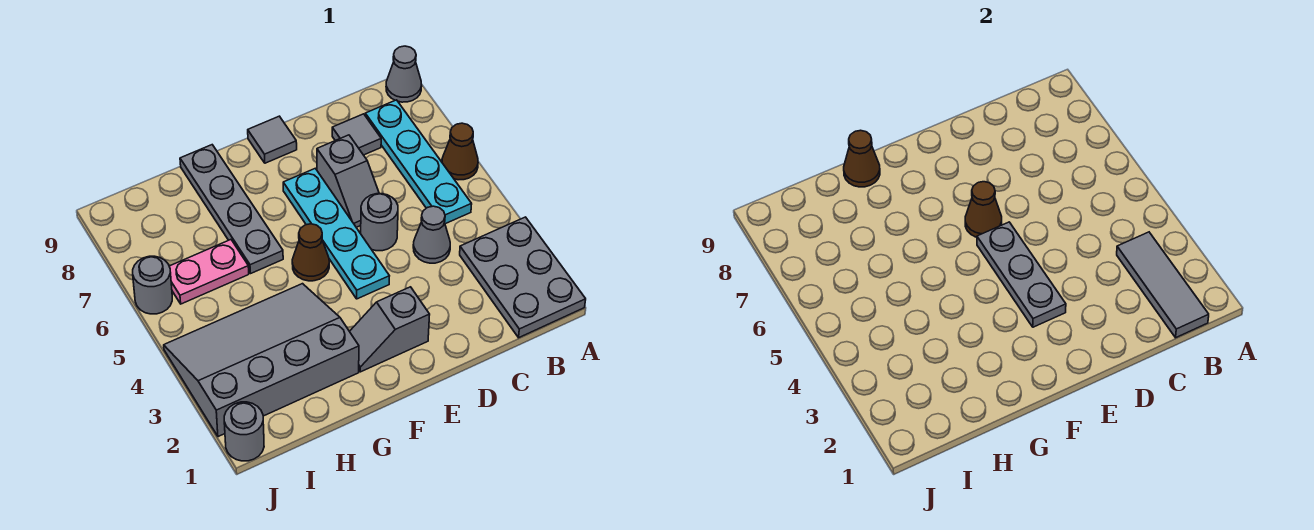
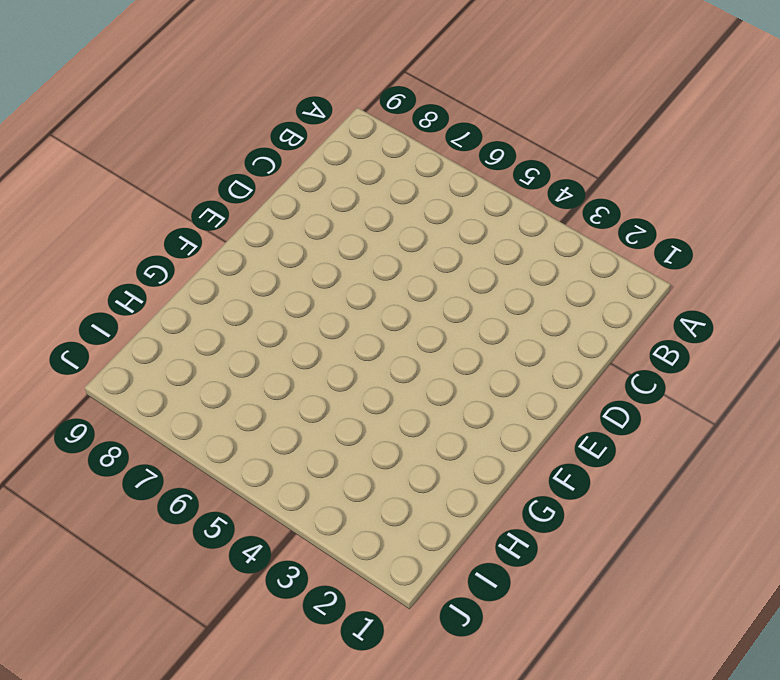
none -> grey 2x3 plate [460,217,586,338]
none -> brown 1x1 cone [442,123,478,180]
none -> grey 1x1 cone [386,46,422,102]

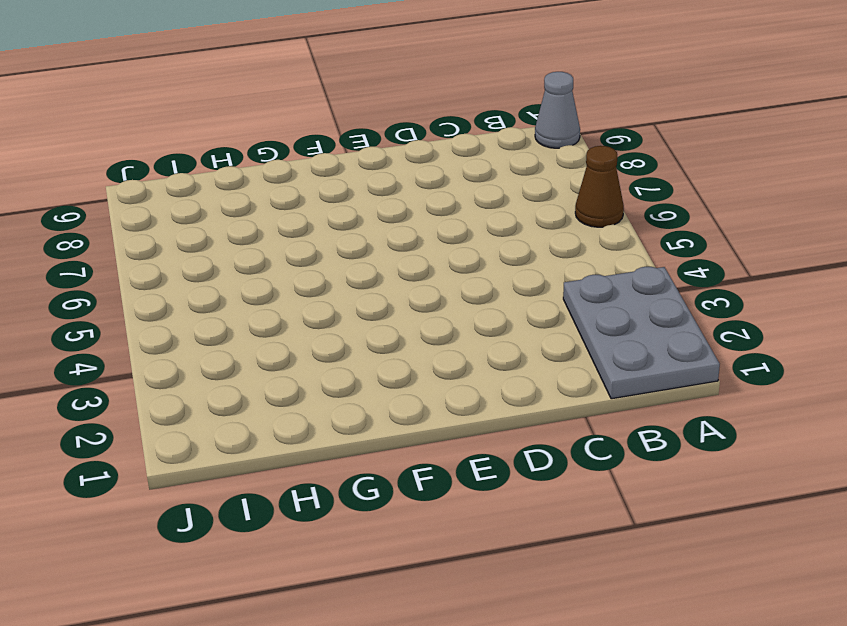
none -> cyan 1x4 plate [365,100,472,224]
none -> grey 1x1 cone [413,206,450,263]
none -> grey 1x1 tile [332,114,381,155]

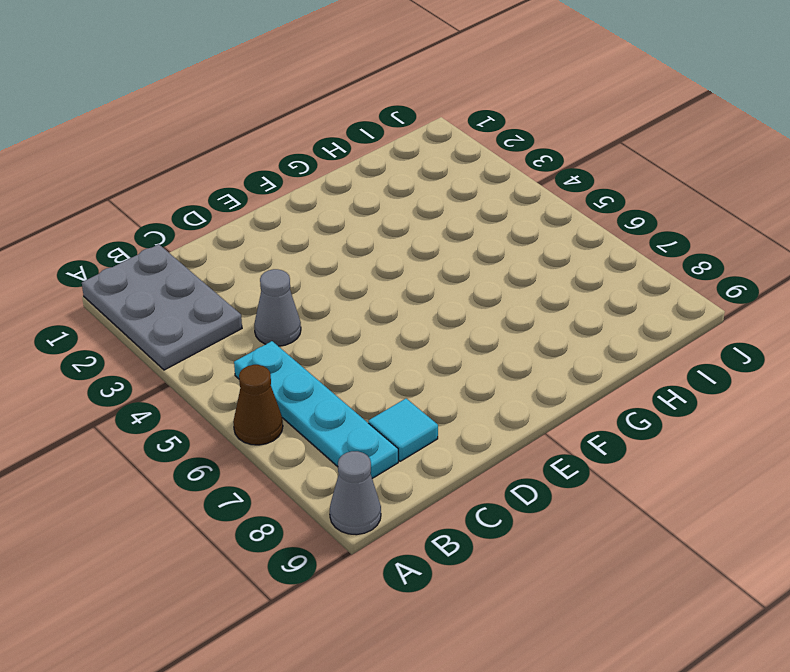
cyan 1x1 tile [368,399,438,461] -> grey 1x1 tile [332,114,381,155]
none -> grey 1x1 round brick [361,194,398,251]
none -> grey 1x2 slope [317,135,379,227]
none -> grey 1x2 slope [349,287,430,372]

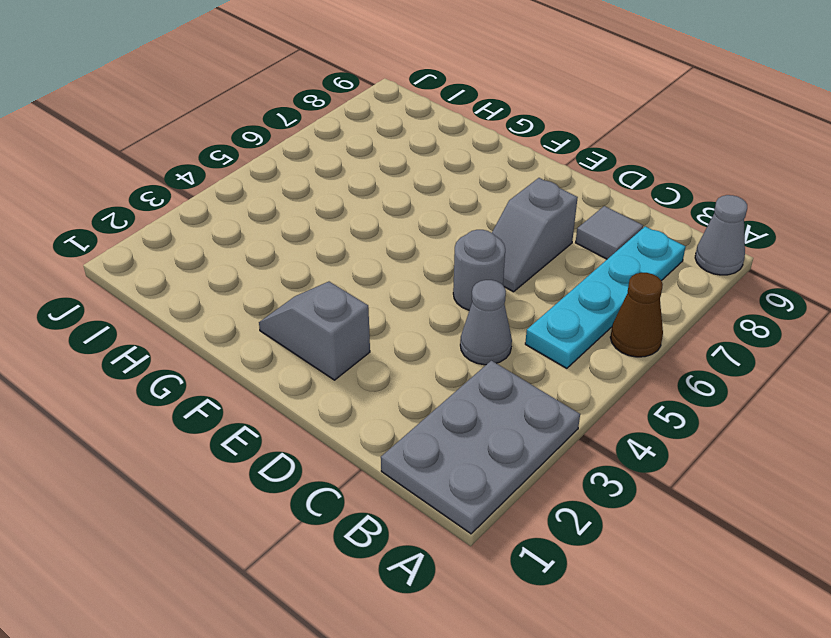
none -> cyan 1x4 plate [283,169,389,299]
none -> grey 1x1 tile [248,116,297,163]
none -> brown 1x1 cone [292,224,329,281]

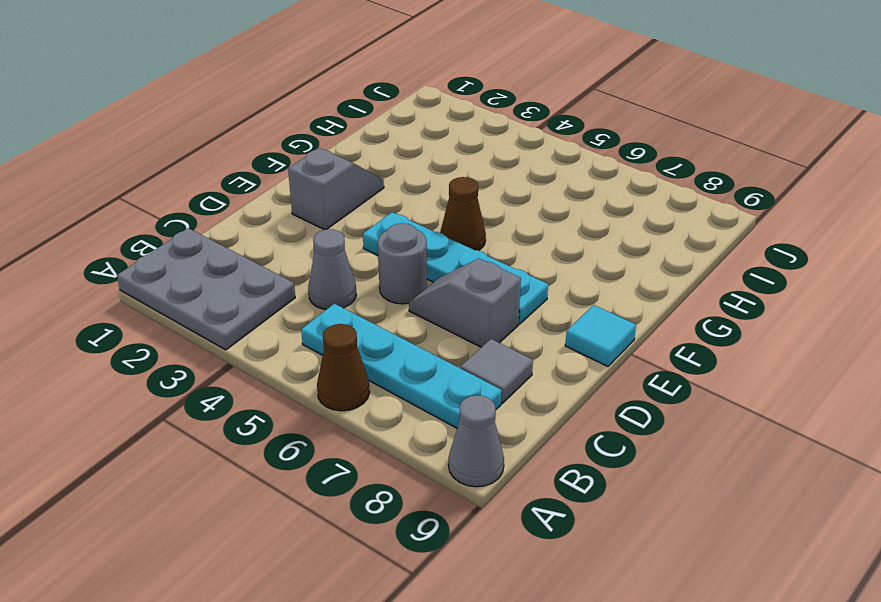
cyan 1x1 tile [565,305,636,366] -> grey 1x1 tile [248,116,297,163]
none -> grey 3x4 slope [164,284,359,437]
none -> grey 1x4 plate [180,145,283,274]
none -> pink 1x2 plate [169,240,249,304]

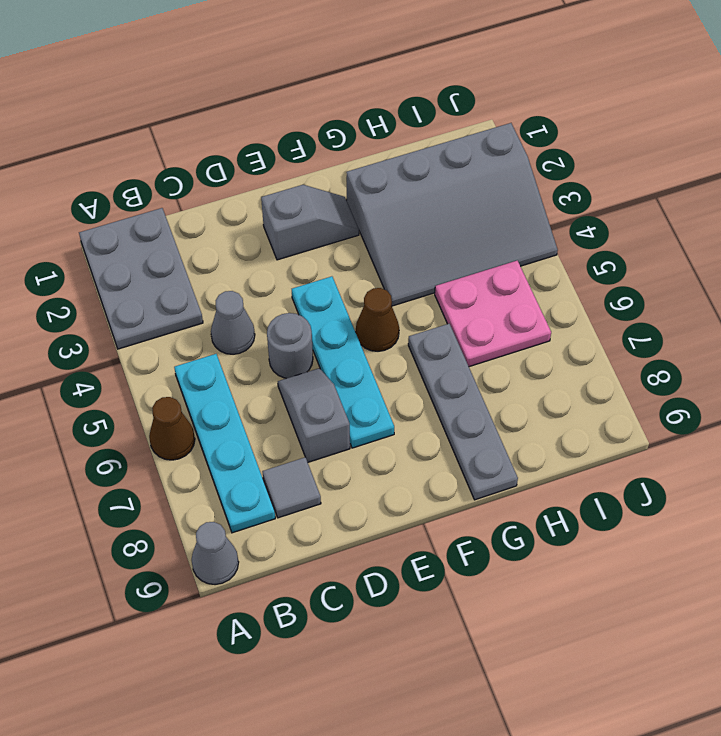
pink 2x2 plate [435,261,551,367] -> pink 1x2 plate [169,240,249,304]
none -> grey 1x1 tile [248,116,297,163]
none -> grey 1x1 round brick [224,402,264,461]
none -> grey 1x1 round brick [133,256,172,314]

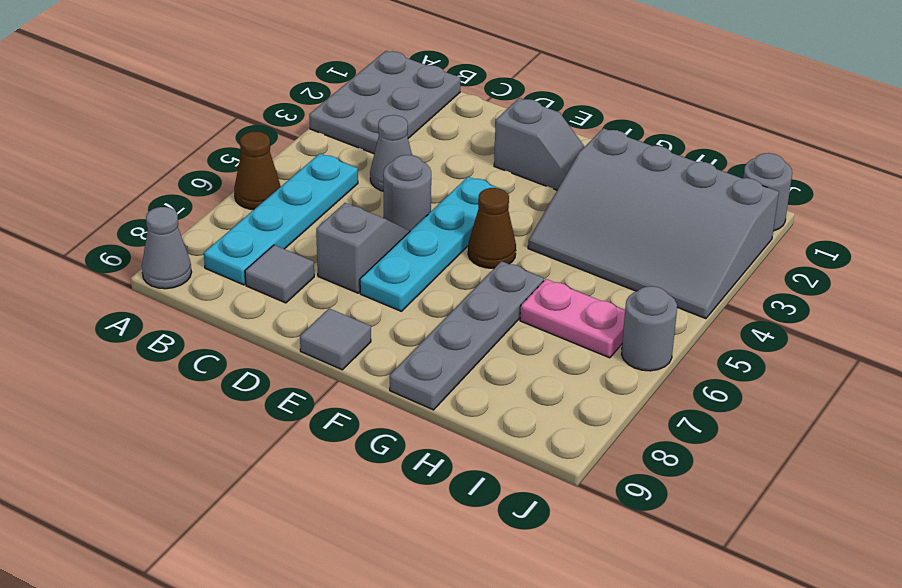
none -> grey 1x3 tile [1117,232,1209,338]
none -> grey 1x3 plate [977,222,1066,327]
none -> brown 1x1 cone [965,182,1002,237]

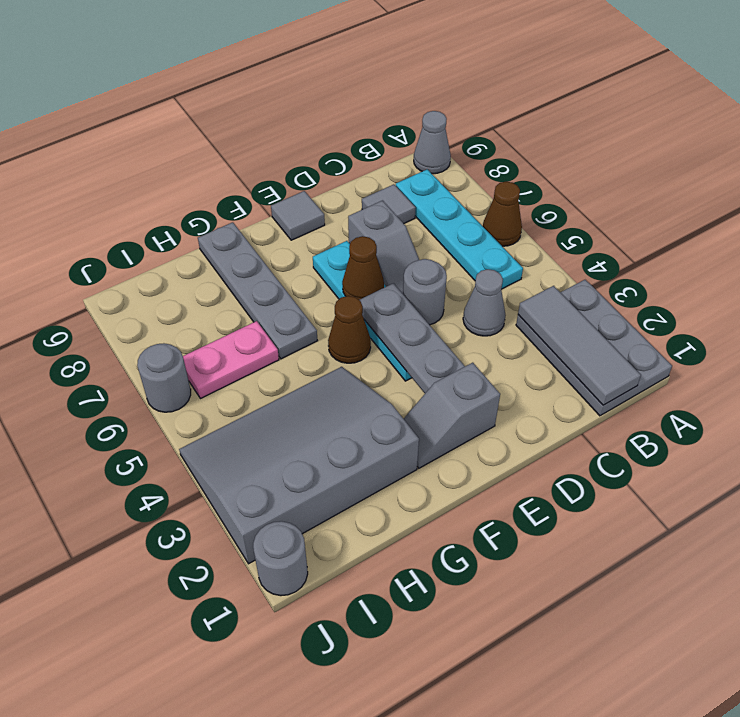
none -> brown 1x1 cone [844,130,880,187]

